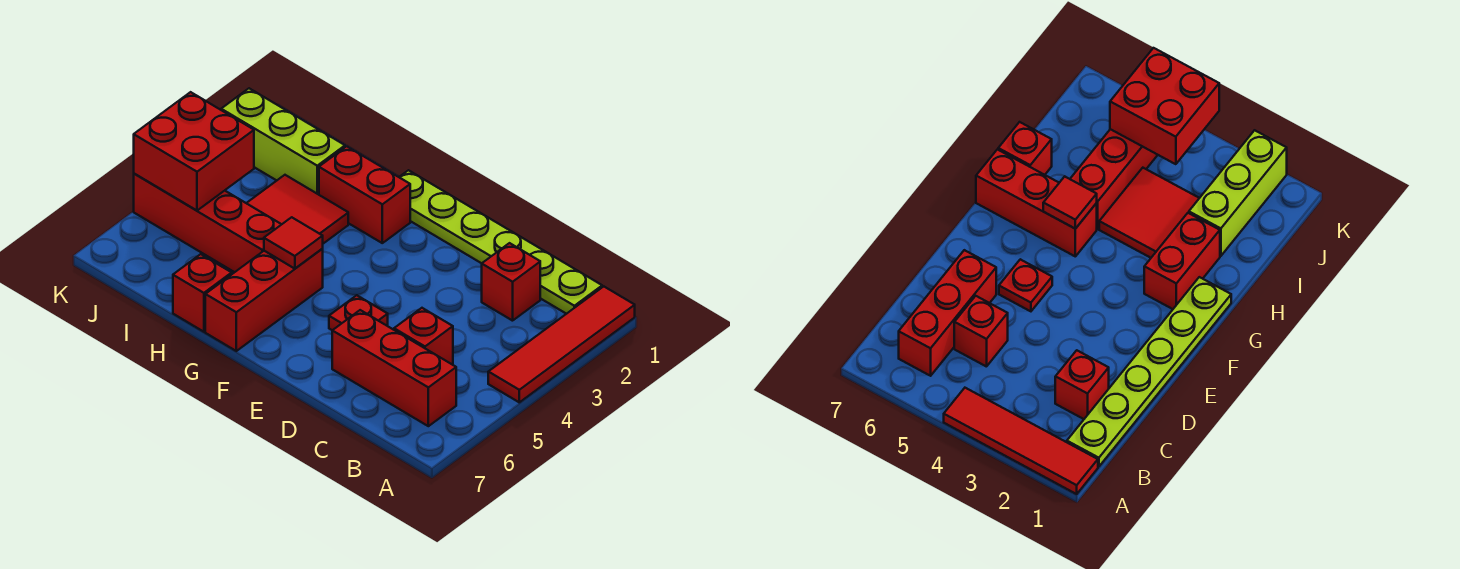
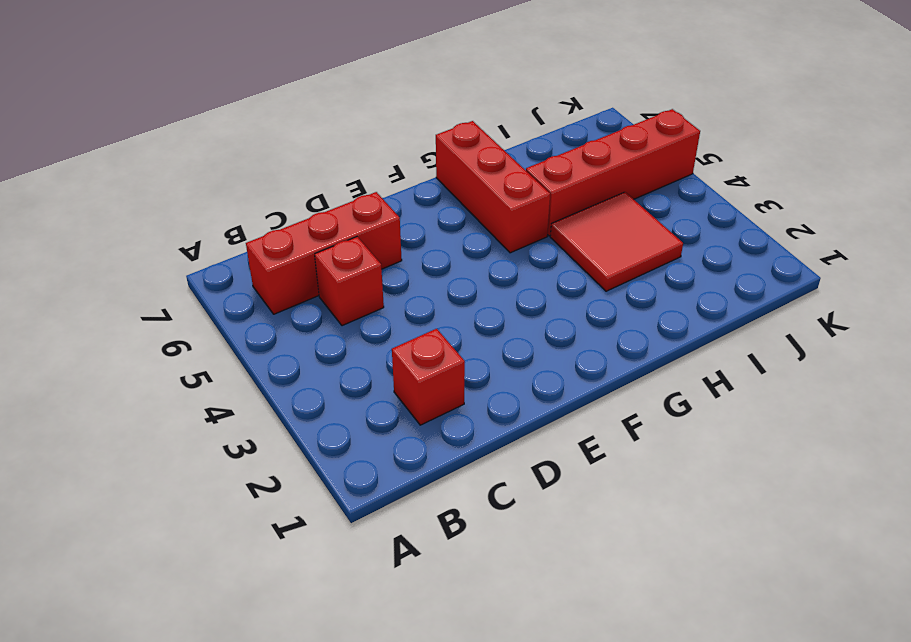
none -> red 1x4 tile [488,287,635,402]
none -> lime 1x6 plate [399,170,602,314]
none -> red 1x1 plate [329,295,388,330]

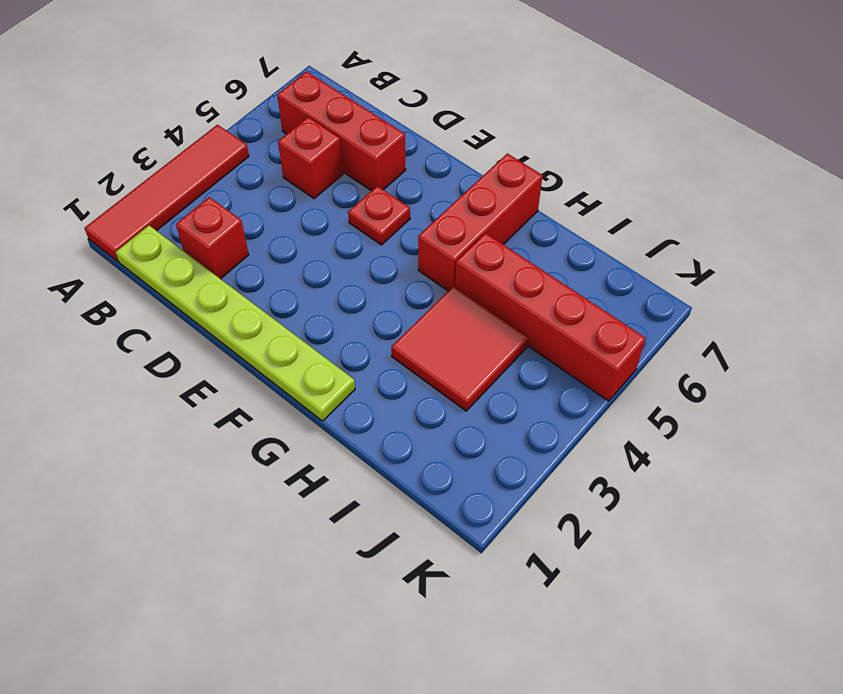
none -> red 1x2 brick [319,146,410,243]
none -> red 1x1 brick [173,254,232,332]
none -> lime 1x3 brick [221,88,345,195]

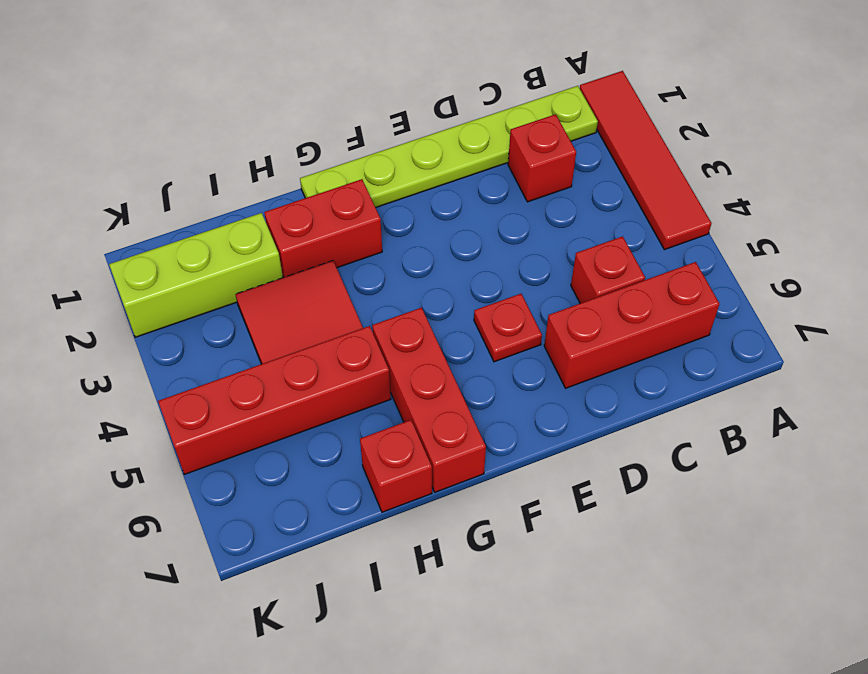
none -> red 1x1 tile [264,217,323,269]
none -> red 2x2 brick [134,92,254,211]

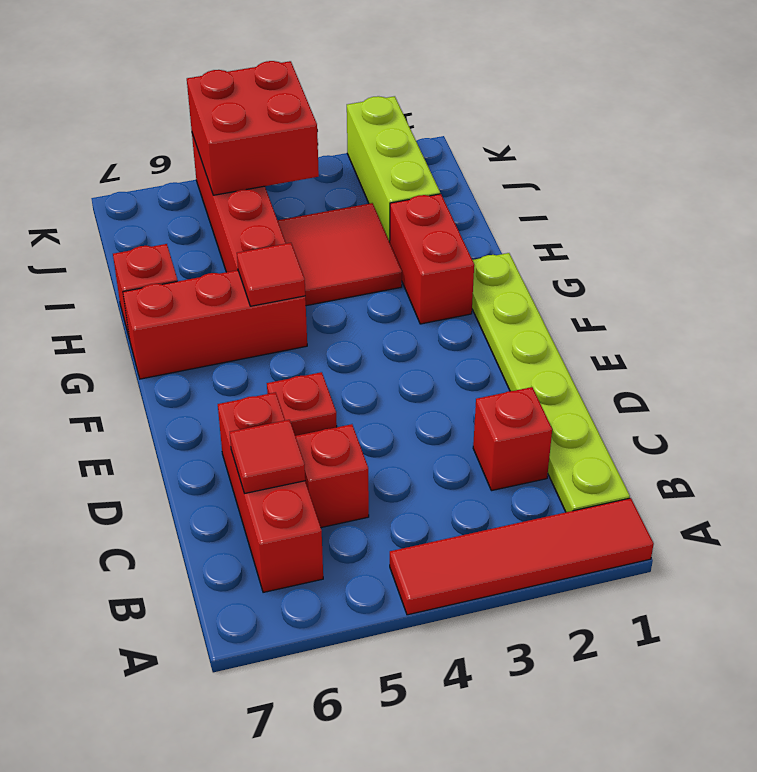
red 1x1 tile [230,420,305,494] -> none

